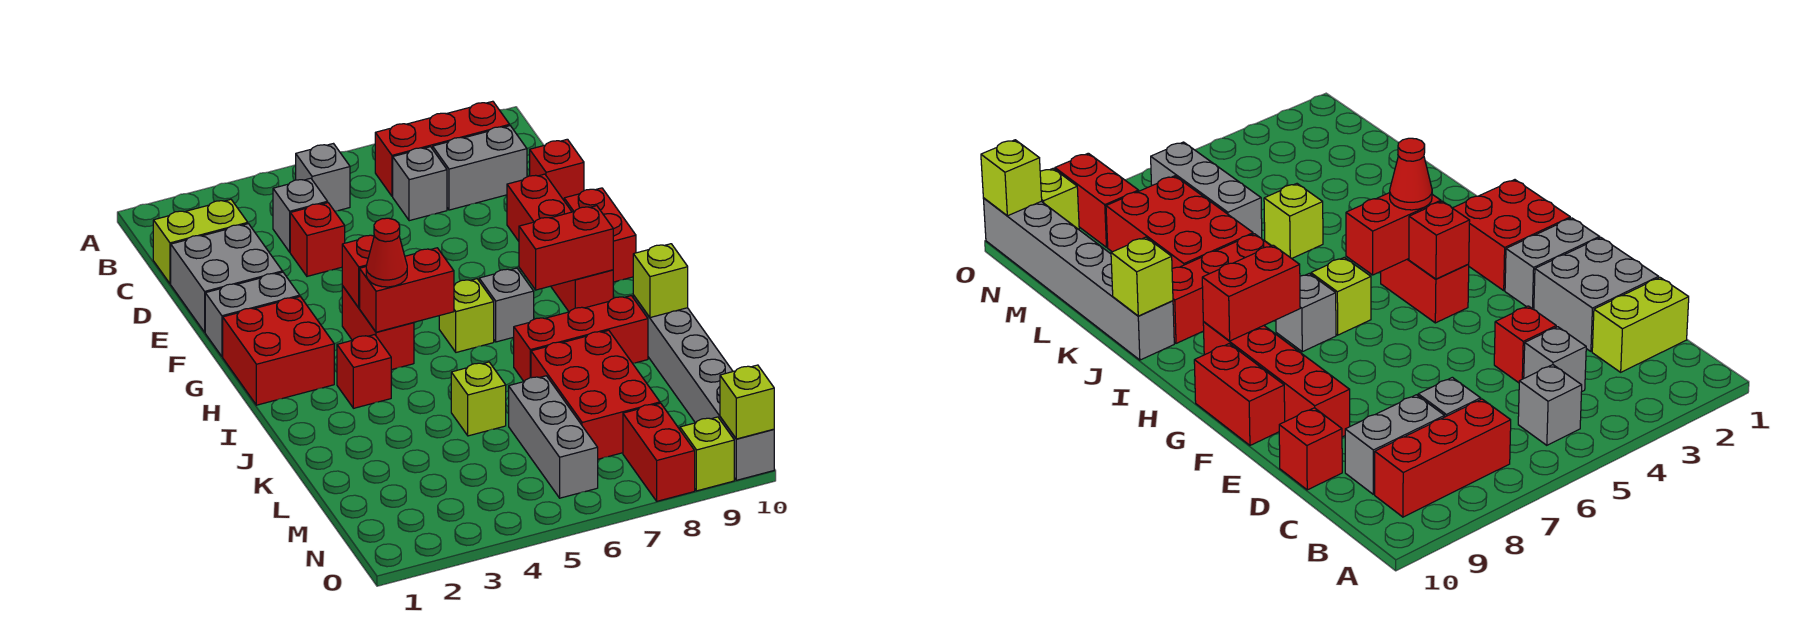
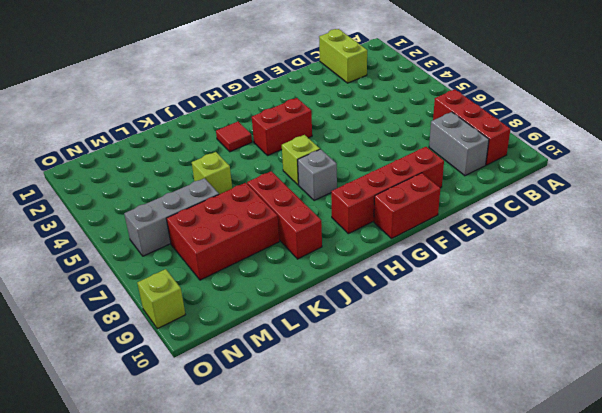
red 1x1 tile [216,122,252,152] -> red 1x1 brick [337,335,391,408]
none -> grey 1x1 brick [296,144,350,211]
none -> grey 1x1 brick [273,178,328,252]
none -> grey 1x1 brick [393,147,447,221]
none -> grey 2x2 brick [171,224,282,332]

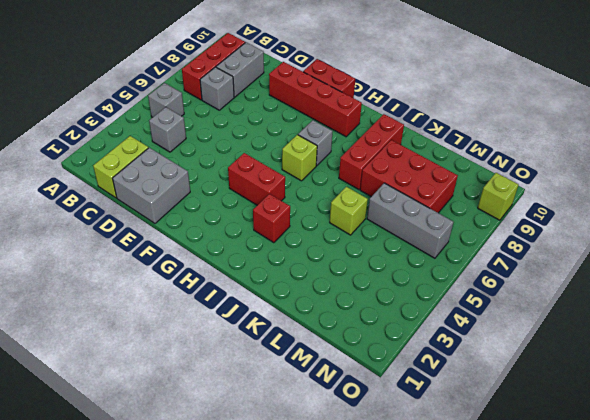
none -> red 1x1 brick [290,203,345,276]
none -> red 1x1 brick [530,139,584,200]
none -> grey 1x2 brick [205,272,300,357]
none -> red 2x2 brick [223,297,334,405]

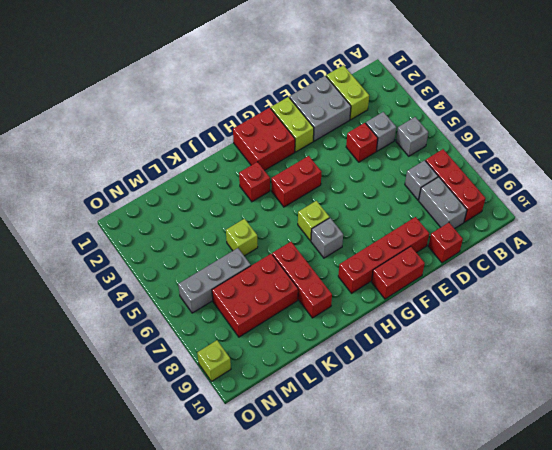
lime 1x2 brick [271,97,314,152] -> grey 1x2 brick [205,272,300,357]
none -> grey 1x6 brick [633,295,774,480]
none -> red 1x2 brick [623,403,695,501]
none -> red 1x1 brick [342,235,374,308]
none -> red 1x2 brick [360,248,454,332]

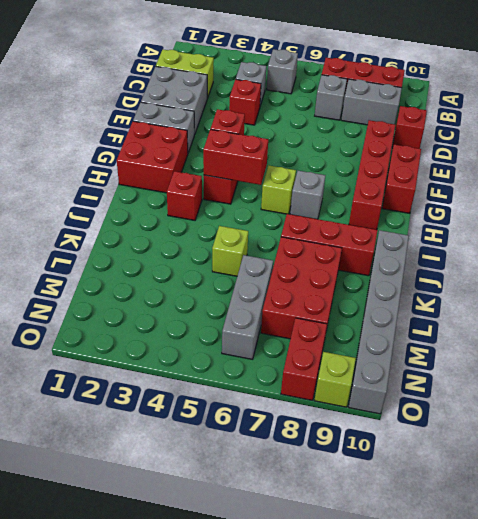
none -> red 1x2 brick [519,206,613,290]
none -> lime 1x1 brick [633,244,688,318]
none -> lime 1x1 brick [720,365,774,439]
none -> red 1x1 cone [366,218,407,287]

